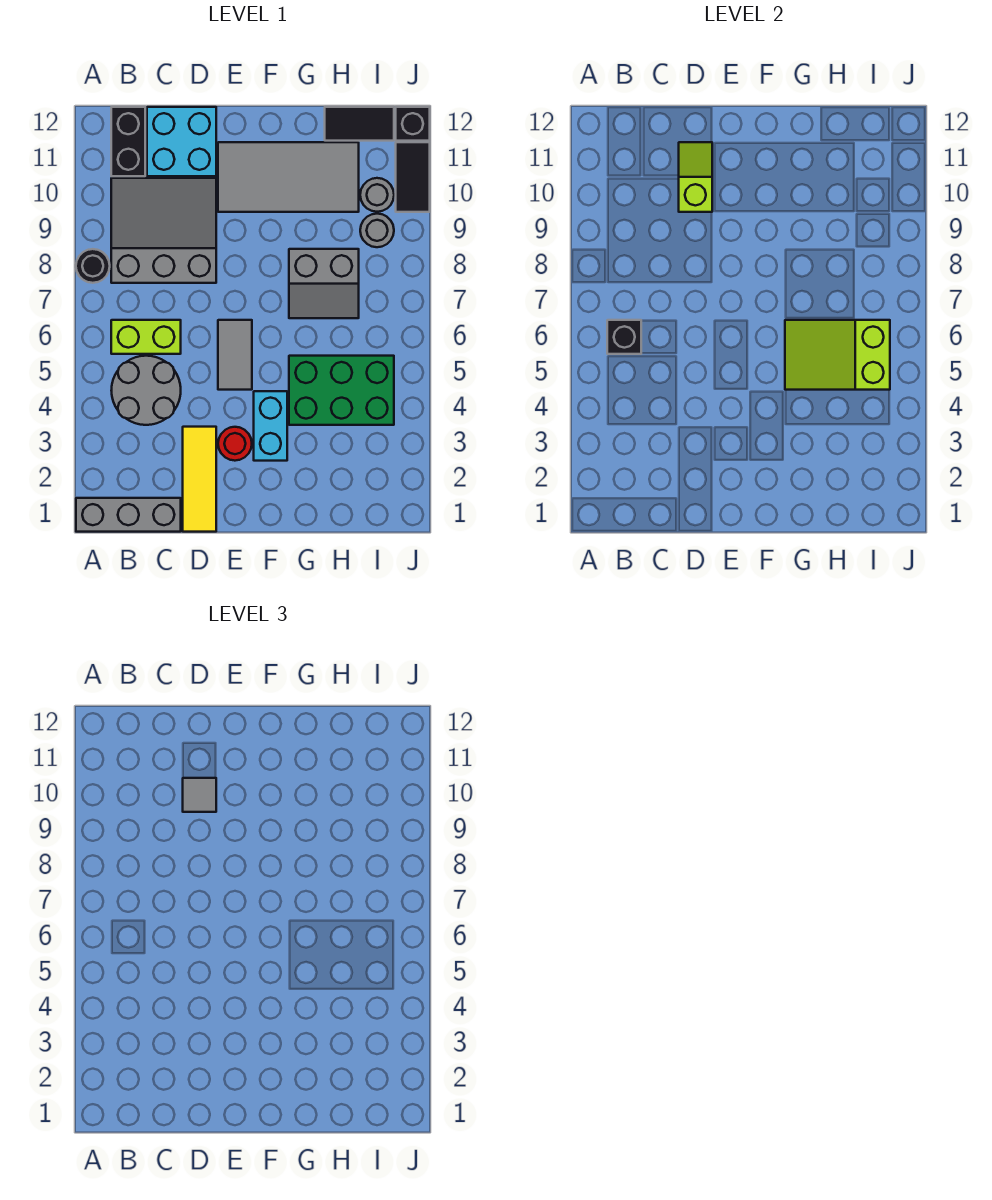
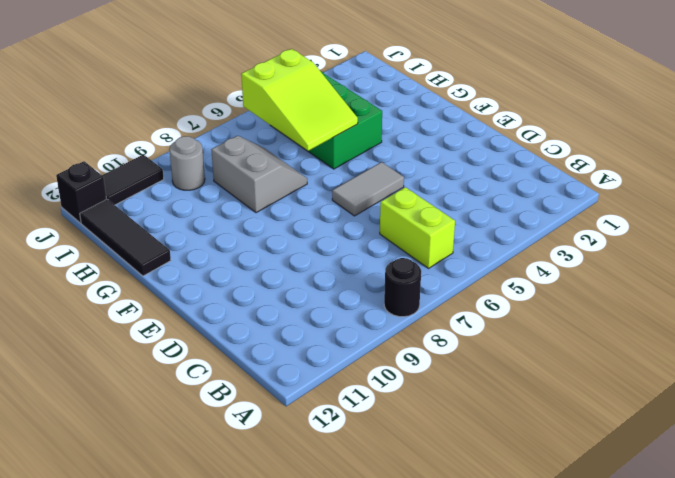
black 1x3 tile [80,199,171,276] -> black 1x2 tile [325,107,394,141]
none -> grey 1x3 brick [76,498,181,532]
none -> grey 2x2 round brick [111,356,181,425]
none -> grey 3x3 slope [111,178,216,283]

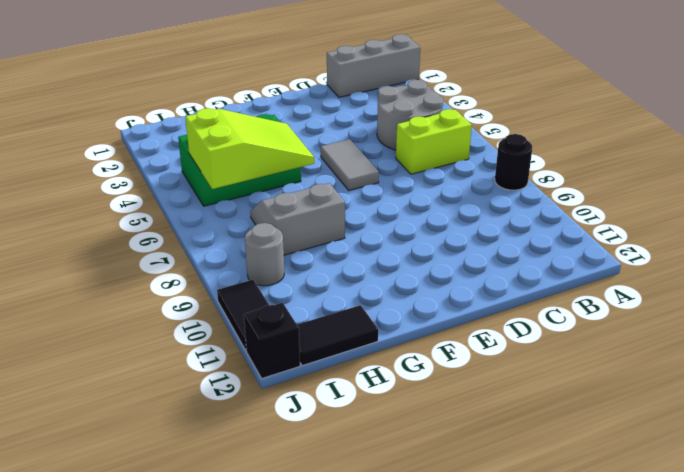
none -> grey 3x3 slope [111,178,216,283]
none -> black 1x2 brick [111,107,145,176]
none -> cyan 2x2 brick [147,107,216,176]

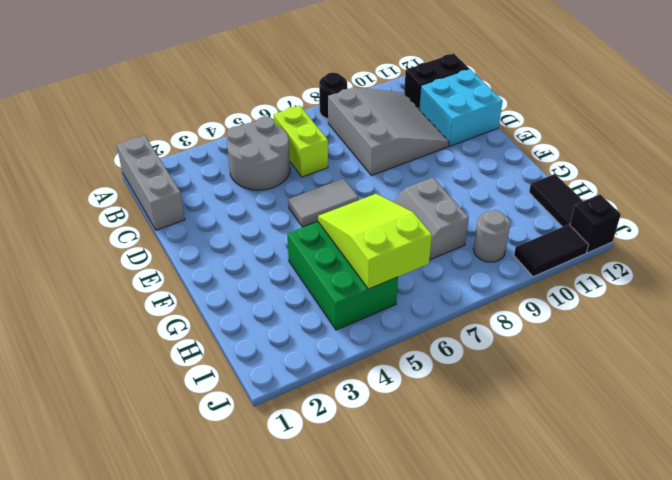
none -> yellow 1x3 tile [183,427,216,532]
none -> red 1x1 round brick [218,427,252,461]
none -> grey 2x4 tile [218,142,359,212]

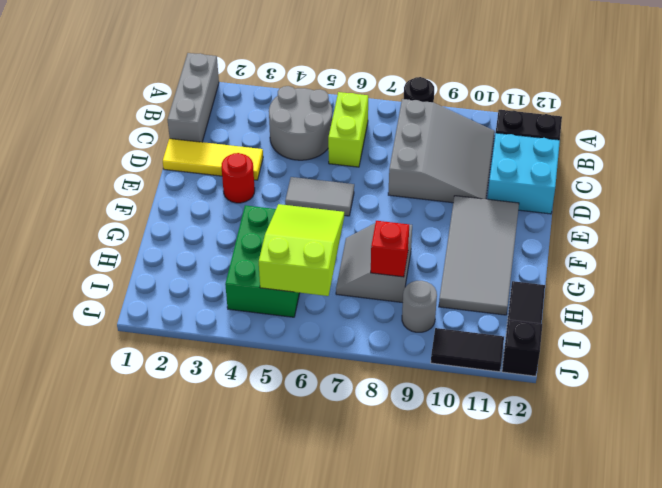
red 1x1 brick [371,221,409,277] -> none
none -> cyan 1x2 brick [254,391,287,461]
none -> grey 1x1 round brick [360,178,394,212]
none -> black 1x1 brick [607,320,641,354]

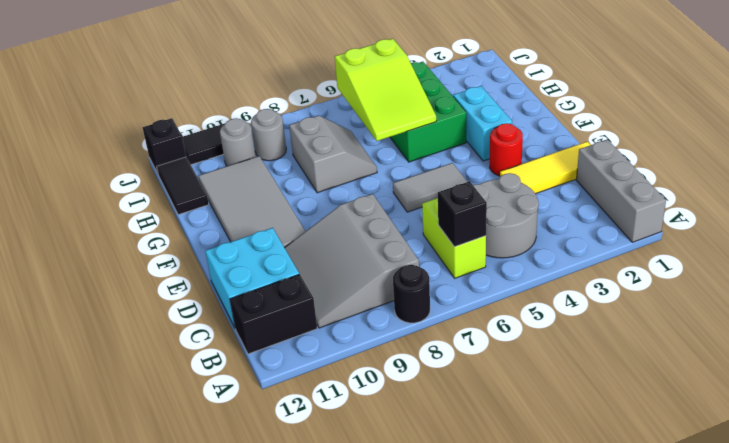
cyan 1x2 brick [453,86,512,161] -> cyan 1x2 brick turned to [254,391,287,461]
none -> lime 1x2 slope [679,142,712,212]
none -> grey 1x1 tile [183,778,216,812]

